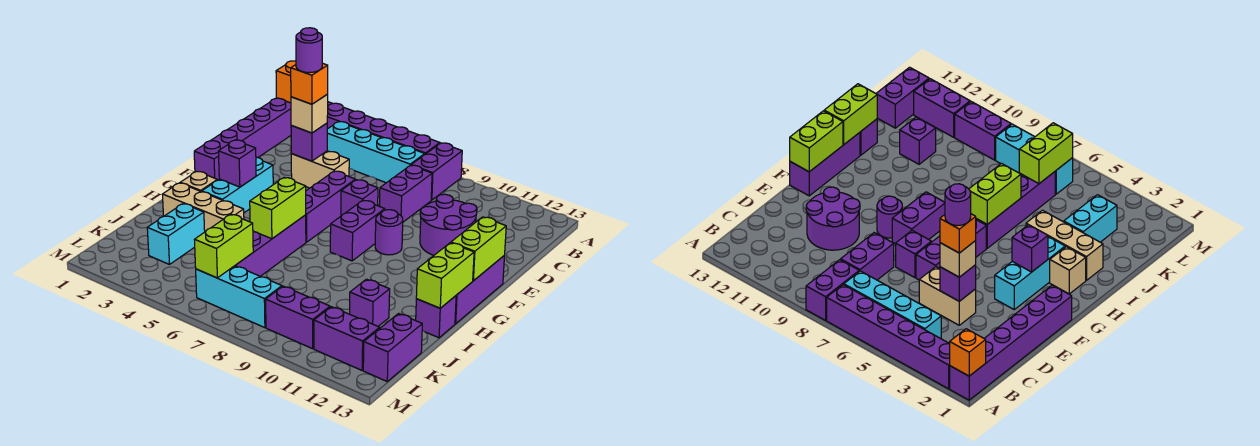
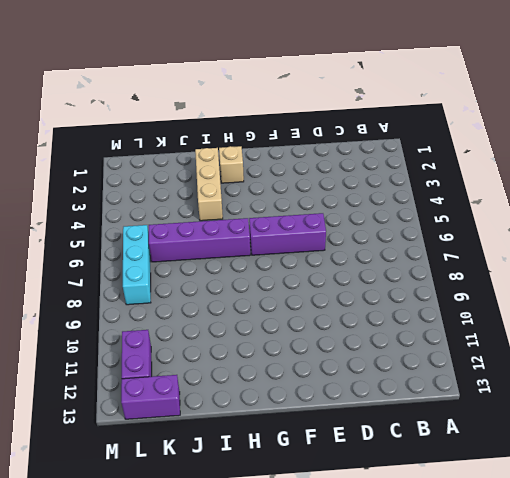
none -> purple 1x6 brick [194,98,291,180]
none -> purple 1x6 brick [327,102,440,154]
none -> purple 1x2 brick [411,143,462,200]
none -> cyan 1x4 brick [327,122,425,183]

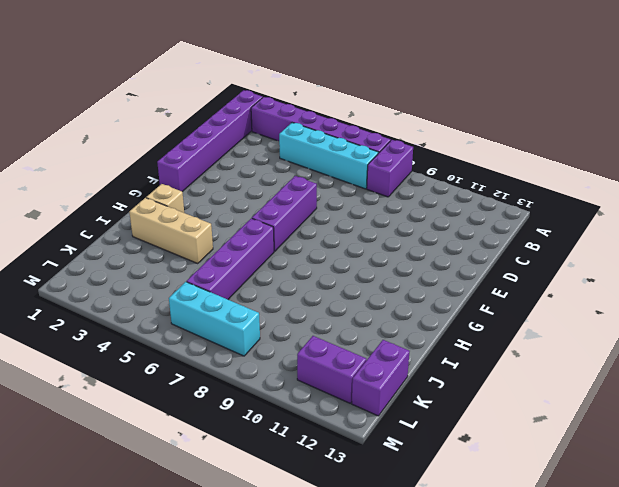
none -> purple 1x2 brick [380,165,432,222]
none -> tan 1x2 brick [291,151,349,188]
none -> purple 2x2 round brick [420,194,477,255]
none -> purple 1x1 brick [341,180,378,216]

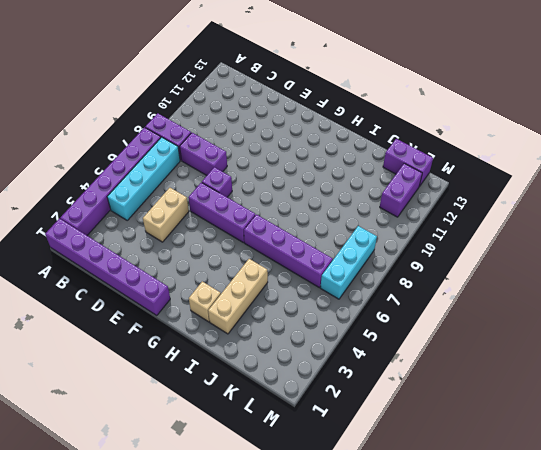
none -> purple 2x2 round brick [420,194,477,255]
none -> cyan 1x3 brick [202,157,273,213]
none -> purple 1x2 brick [330,200,385,261]
none -> purple 1x1 round brick [375,210,403,255]

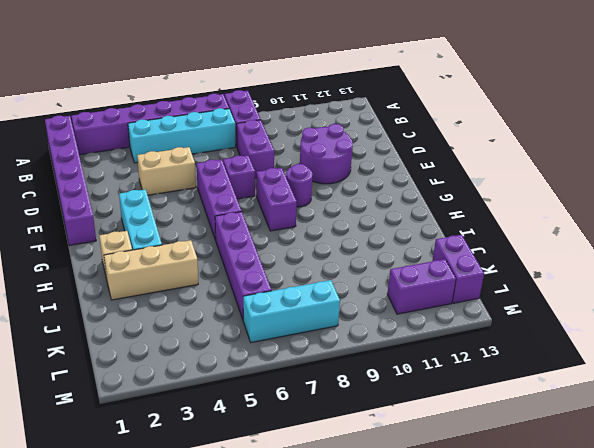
none -> purple 1x3 brick [455,256,504,324]
none -> purple 1x1 brick [416,296,456,338]
none -> cyan 1x2 brick [147,204,205,264]
none -> purple 1x1 brick [350,279,390,326]

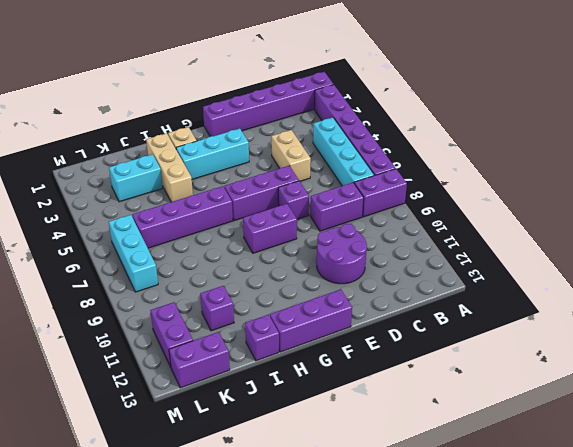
none -> purple 1x1 round brick [375,210,403,255]
none -> purple 1x2 brick [266,286,330,349]
none -> orange 1x1 brick [276,61,296,103]
none -> purple 1x1 brick [291,123,327,161]

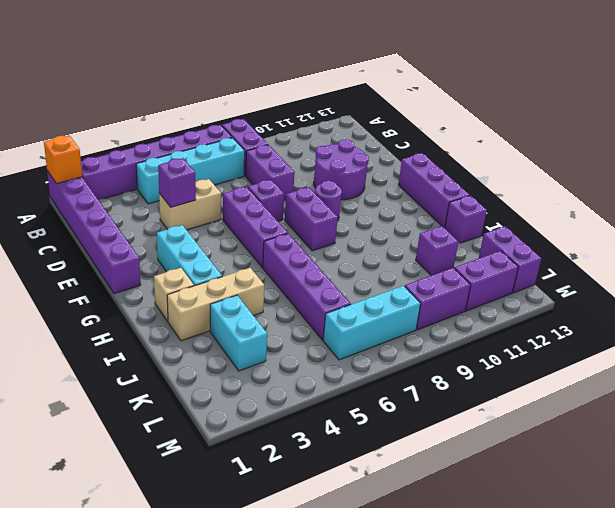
none -> lime 1x2 brick [451,217,506,281]
none -> purple 1x1 brick [218,140,256,187]
none -> lime 1x2 brick [250,178,306,239]
none -> lime 1x2 brick [416,243,474,308]

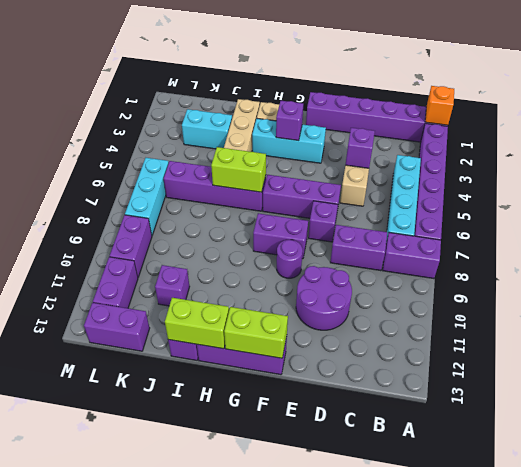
none -> lime 1x2 brick [194,214,253,278]
none -> tan 1x1 brick [291,95,328,133]
none -> orange 1x1 brick [291,63,328,104]
none -> purple 1x1 round brick [296,28,322,72]

